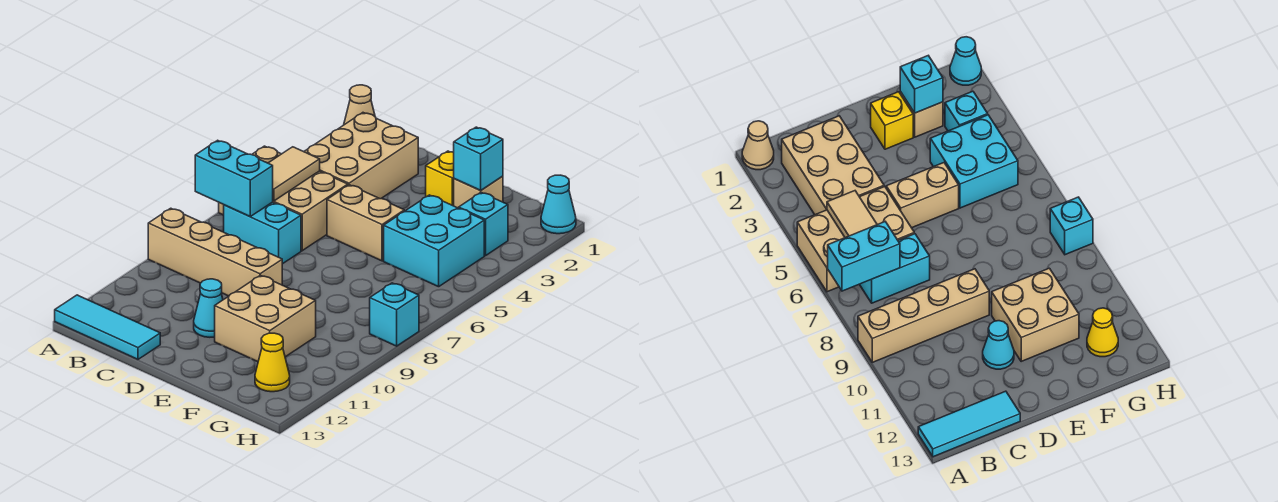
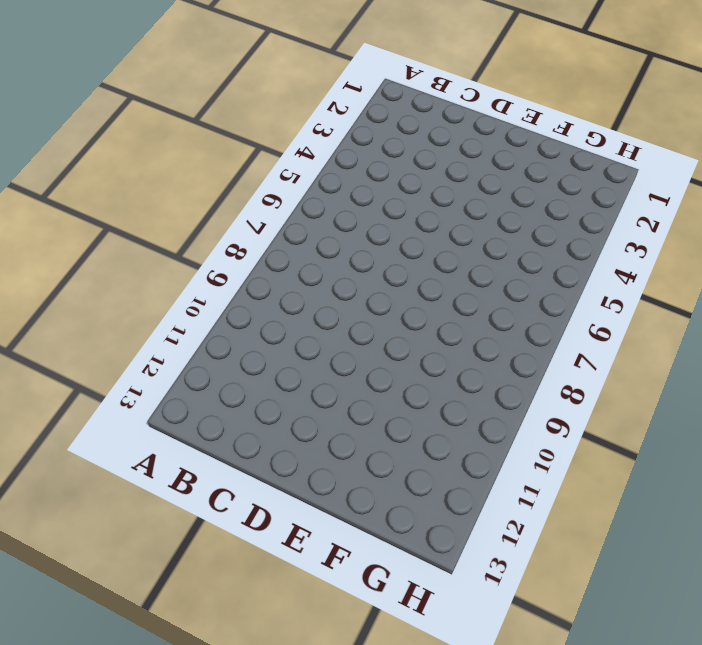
none -> tan 1x1 cone [344,85,375,125]
none -> tan 2x3 brick [219,146,348,251]
none -> tan 1x4 brick [148,208,282,296]

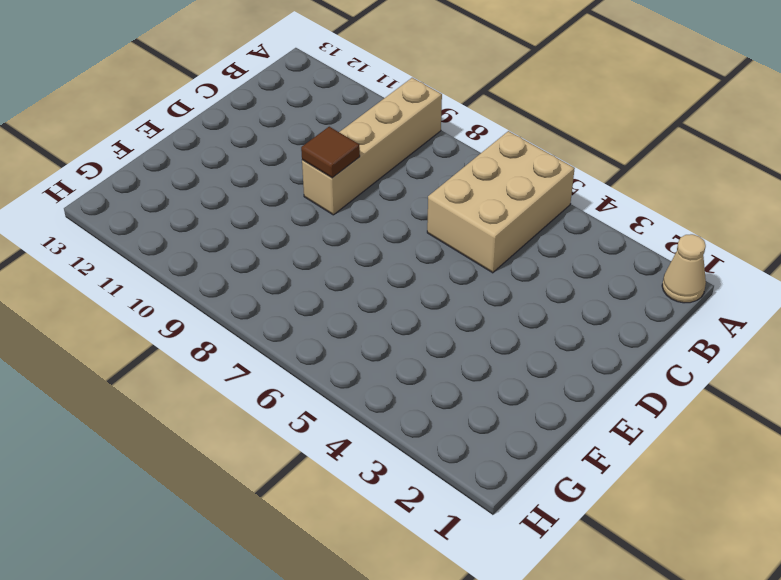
brown 1x1 tile [301,127,360,178] -> none
none -> cyan 1x3 tile [55,295,160,359]
none -> tan 2x3 brick [304,113,419,199]
none -> cyan 1x2 brick [224,202,301,264]

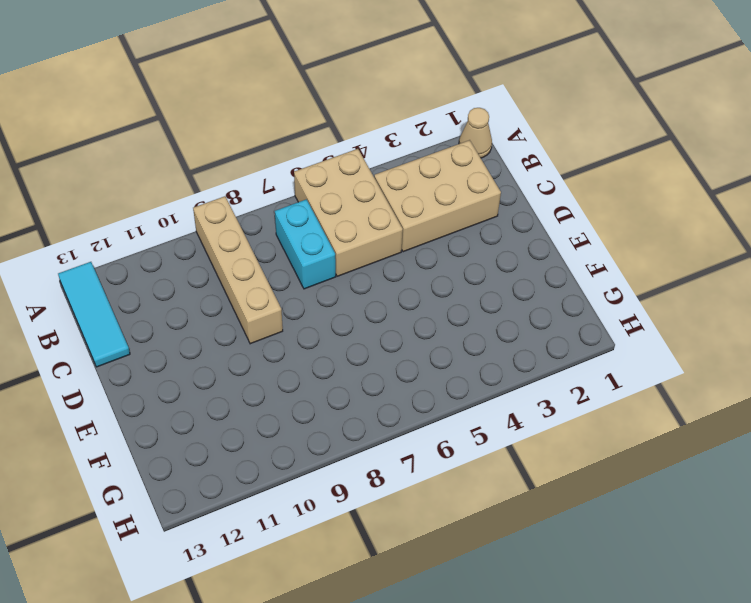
none -> tan 1x2 brick [327,185,404,261]
none -> cyan 1x1 cone [194,279,223,337]
none -> yellow 1x1 brick [426,151,454,206]

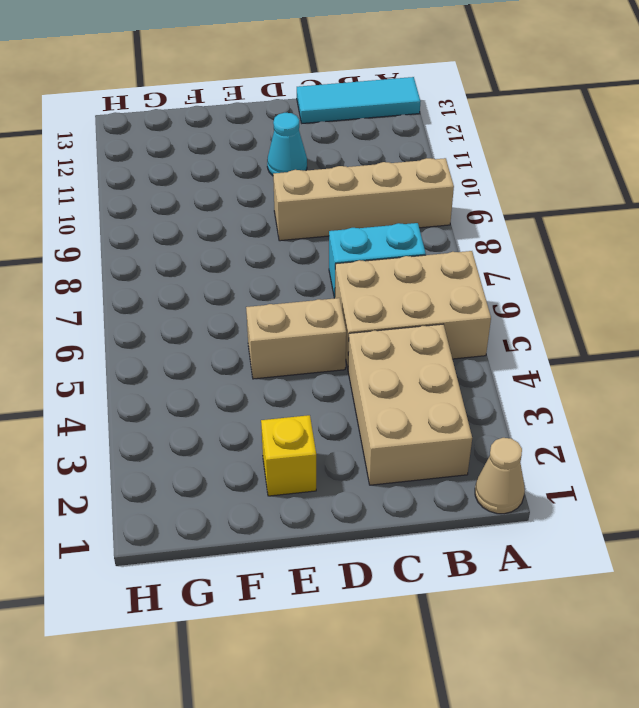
none -> tan 2x2 brick [215,275,316,362]
none -> tan 1x1 brick [454,176,503,208]
none -> cyan 2x2 brick [384,195,484,287]

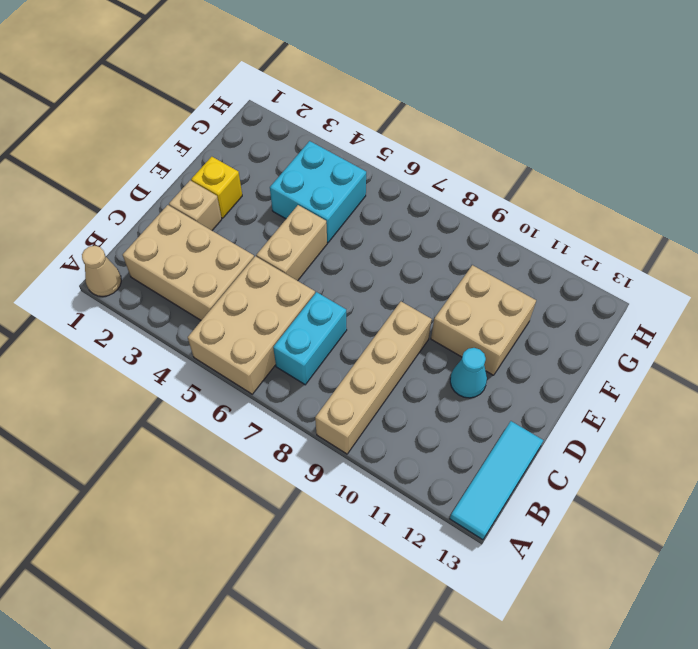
tan 1x1 brick [169,181,222,230] -> tan 1x1 brick moved to [454,176,503,208]
none -> cyan 1x1 brick [459,193,508,256]
none -> yellow 1x1 cone [255,333,290,392]
none -> cyan 1x1 cone [541,175,576,234]

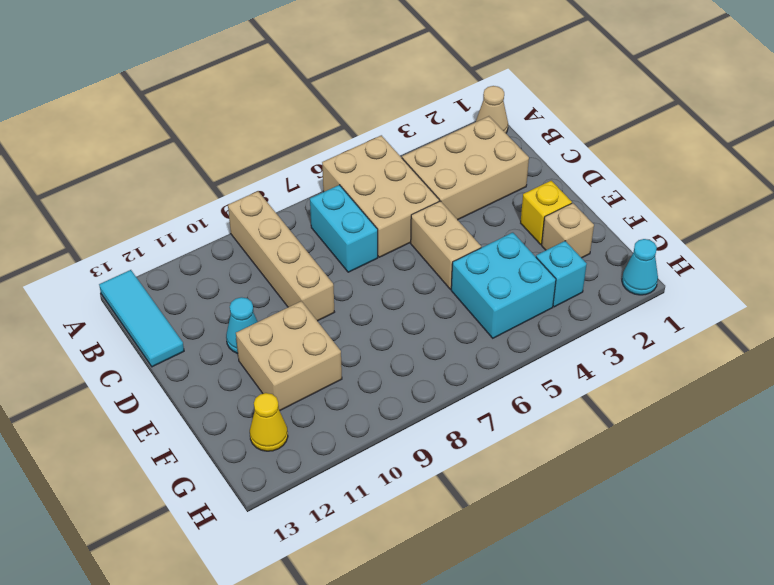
none -> cyan 1x1 brick [370,283,419,346]
none -> cyan 1x2 brick [195,140,273,216]
none -> tan 1x2 tile [268,147,320,201]

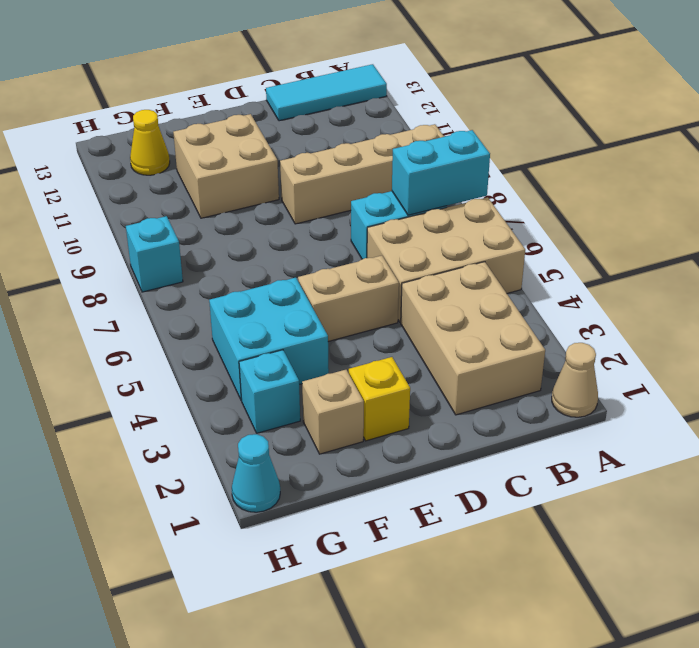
none -> cyan 1x1 cone [194,279,223,337]
none -> tan 1x2 tile [268,147,320,201]
none -> cyan 1x1 brick [454,127,503,190]

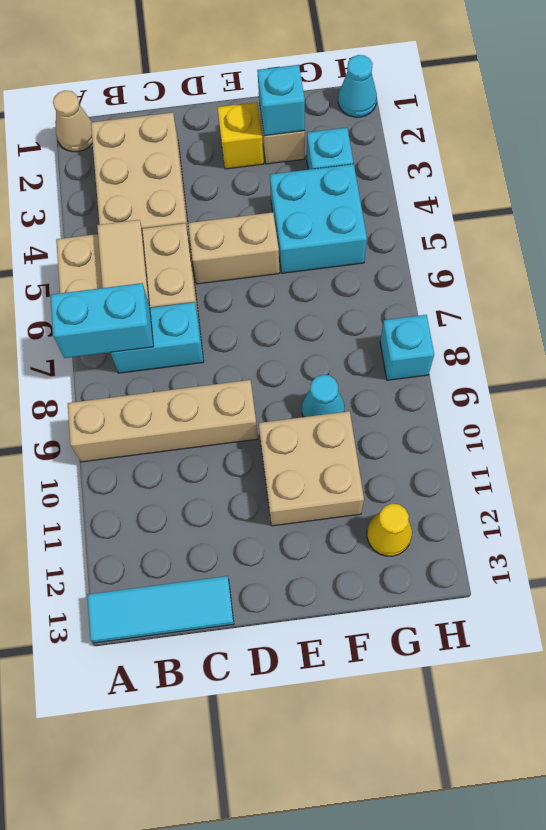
cyan 1x1 cone [302,375,345,417] -> cyan 1x1 cone moved to [194,279,223,337]

